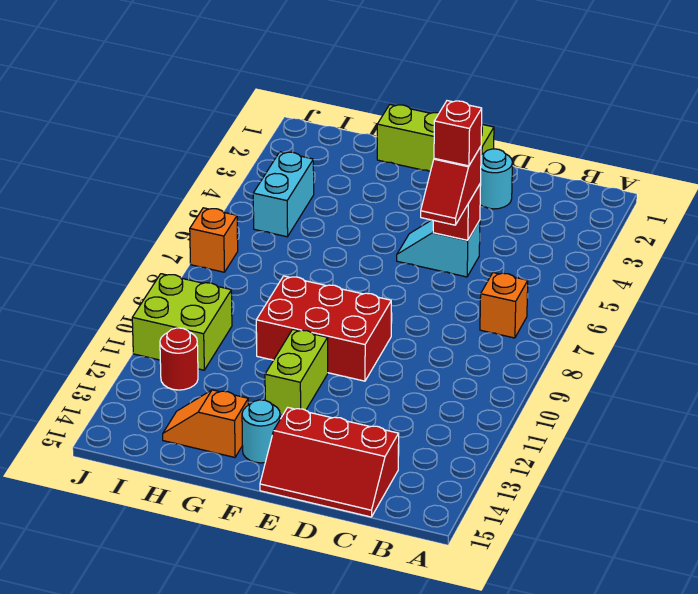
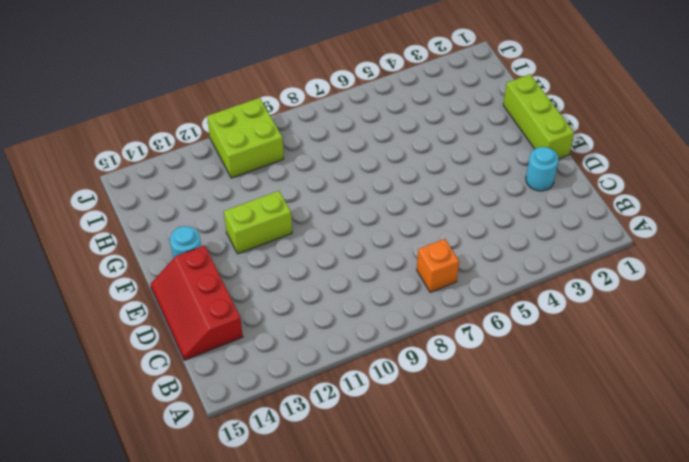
none -> cyan 1x2 slope [397,220,480,277]
none -> red 2x3 brick [256,276,391,381]
none -> orange 1x2 slope [163,390,248,457]

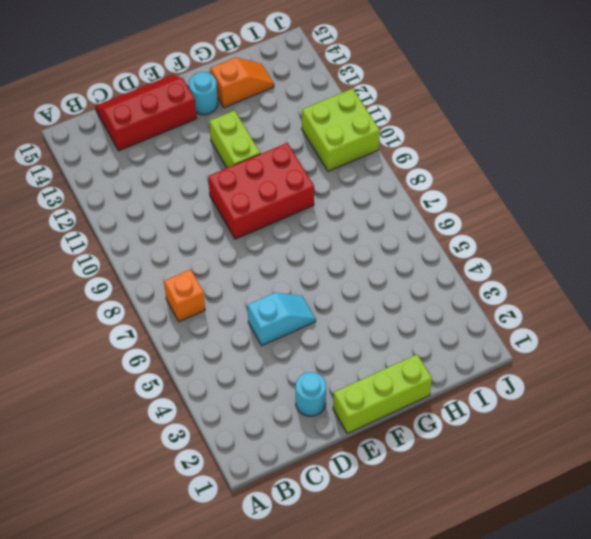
none -> cyan 1x2 brick [253,152,314,237]
none -> red 1x1 round brick [160,328,198,390]
none -> orange 1x1 brick [190,208,238,272]

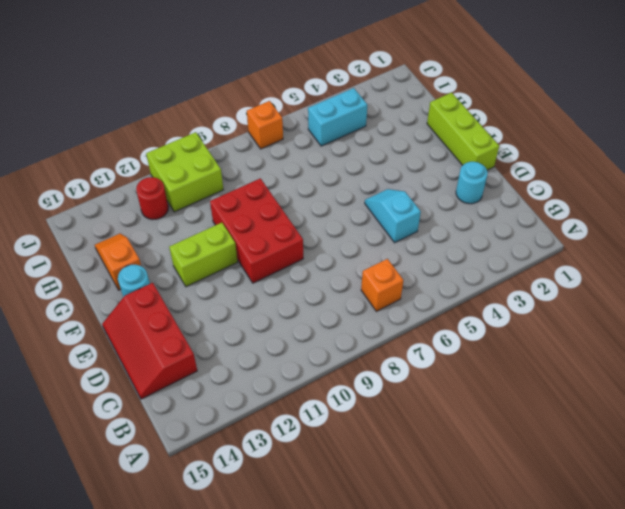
none -> red 1x1 brick [433,183,481,240]
none -> red 1x2 slope [421,147,481,225]
none -> red 1x1 brick [434,101,482,166]

